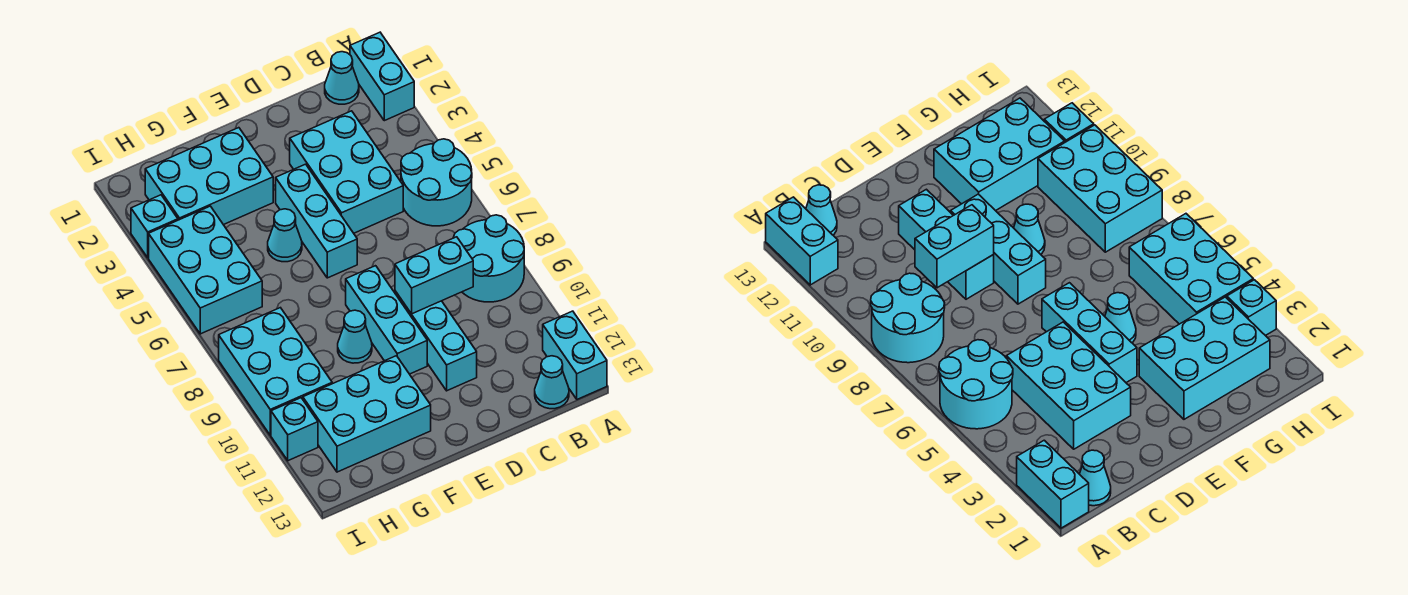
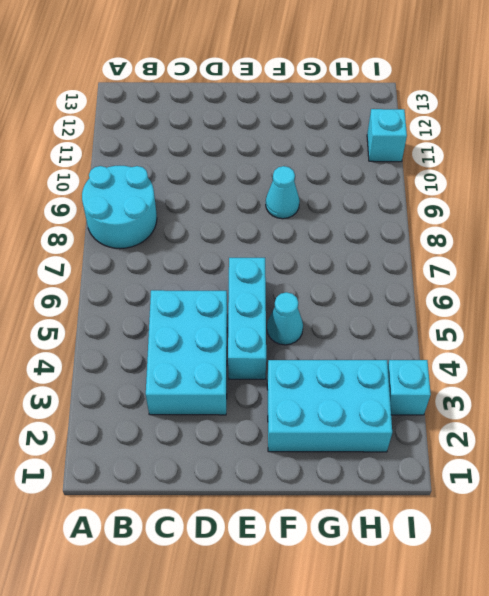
none -> cyan 1x2 brick [350,32,414,121]
none -> cyan 2x2 round brick [401,139,472,226]
none -> cyan 1x2 brick [543,311,607,399]

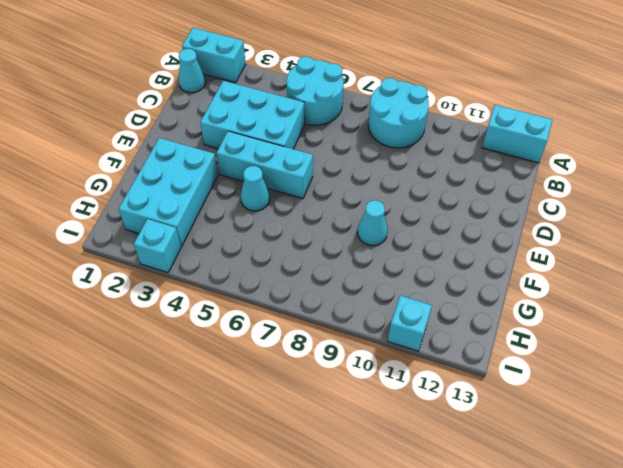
none -> cyan 1x1 cone [535,356,569,409]
none -> cyan 1x3 brick [395,291,477,391]
none -> cyan 1x3 brick [346,266,427,374]

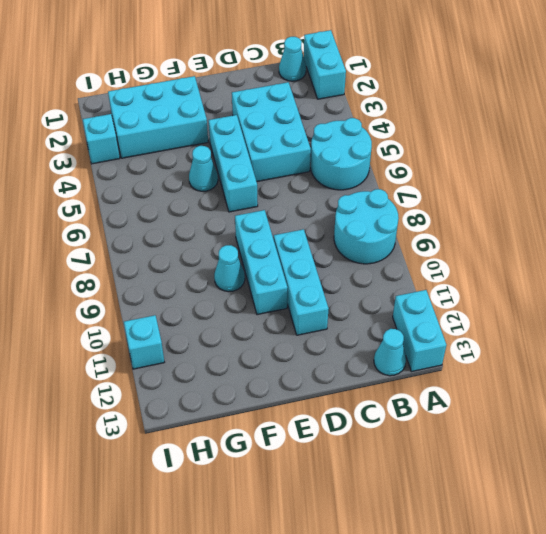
none -> cyan 2x3 brick [303,356,431,472]
none -> cyan 2x3 brick [149,206,262,334]
none -> cyan 2x3 brick [219,308,332,435]

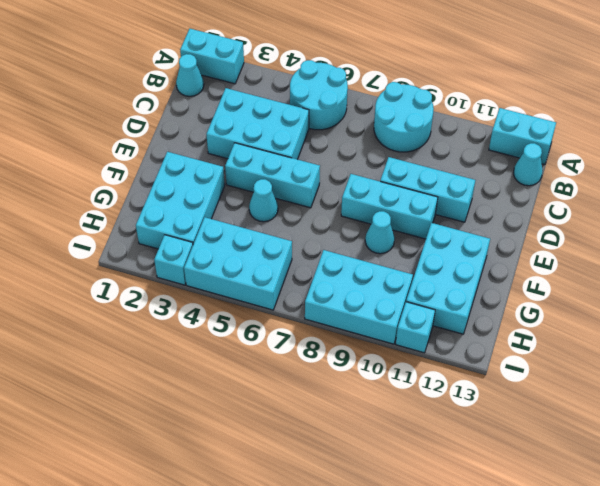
none -> cyan 1x2 brick [395,237,473,314]

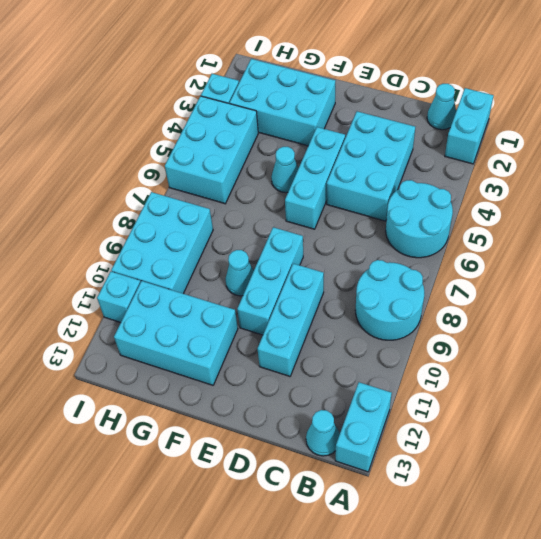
none -> cyan 1x2 brick [395,237,473,314]

